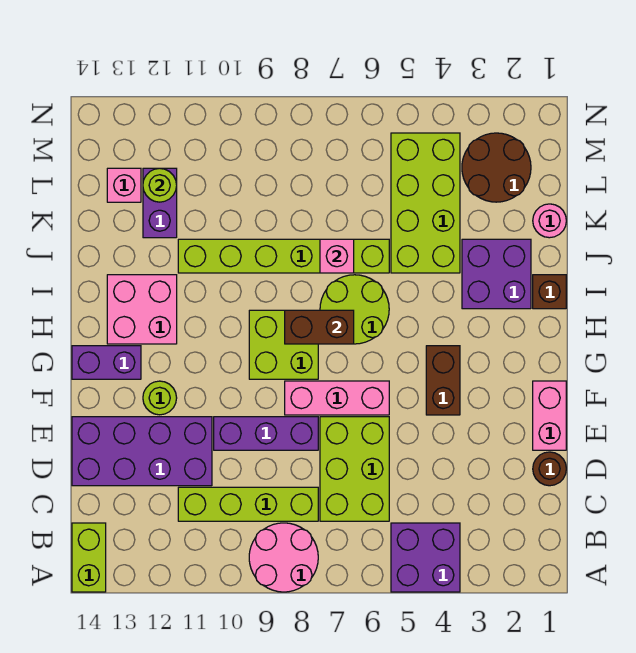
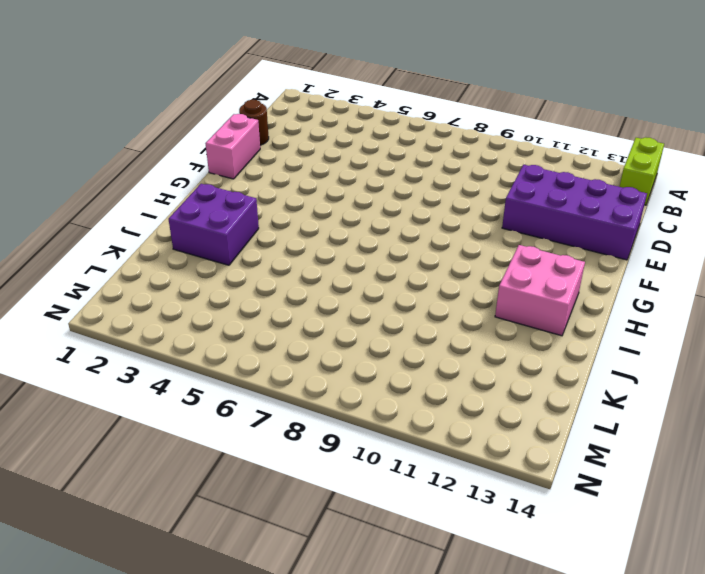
none -> purple 2x2 brick [391,523,460,592]
none -> pink 2x2 round brick [249,523,318,592]
none -> lime 2x3 brick [320,417,389,521]

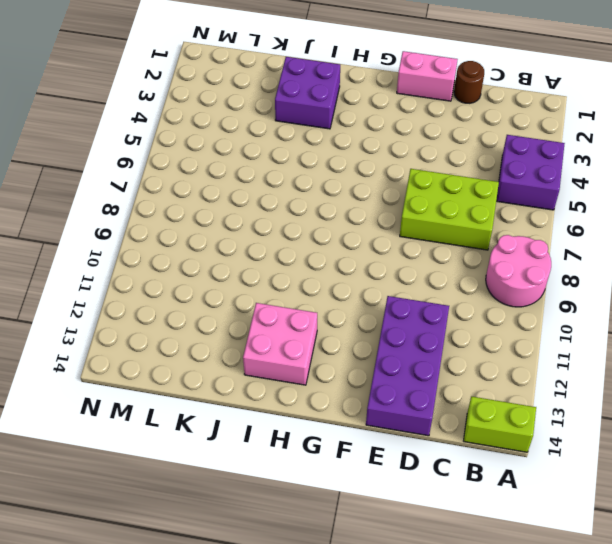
none -> lime 1x4 brick [178,487,318,521]
none -> purple 1x3 brick [214,417,318,450]
none -> brown 1x2 brick [426,346,460,415]

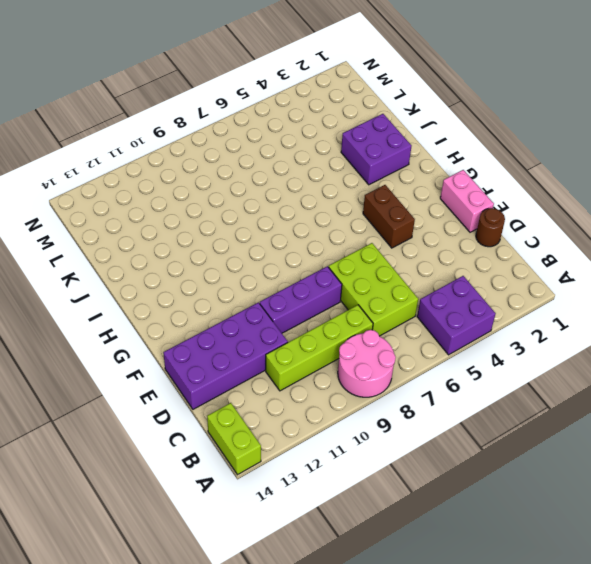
none -> pink 1x3 brick [285,381,389,415]
none -> lime 1x1 round brick [143,381,177,415]
none -> lime 2x2 brick [249,310,318,379]

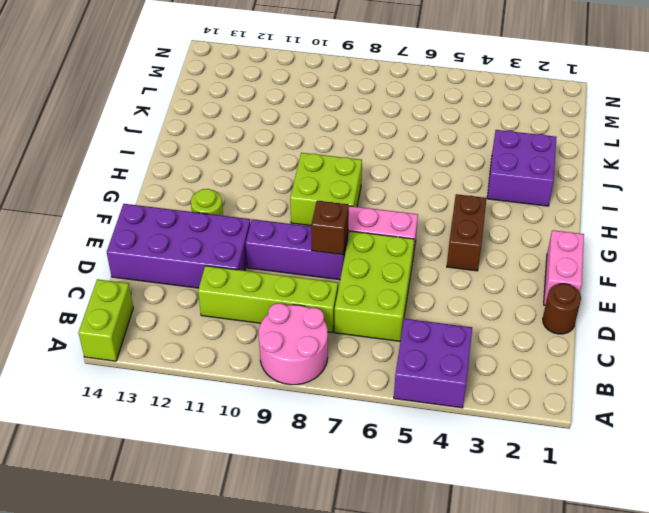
brown 1x1 brick [311,200,349,255] -> brown 1x1 brick moved to [533,275,566,309]
none -> purple 1x2 brick [72,346,141,379]
none -> lime 2x2 round brick [320,275,389,344]
none -> pink 2x2 brick [107,275,177,344]

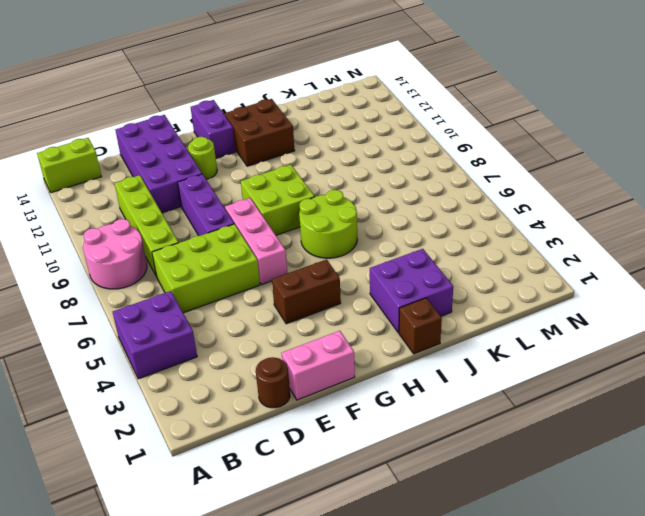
brown 2x2 brick [225,99,295,166] -> pink 2x2 brick [107,275,177,344]
none -> lime 2x4 brick [391,133,460,273]
none -> lime 1x6 brick [178,239,389,273]
none -> pink 1x1 round brick [533,204,566,238]

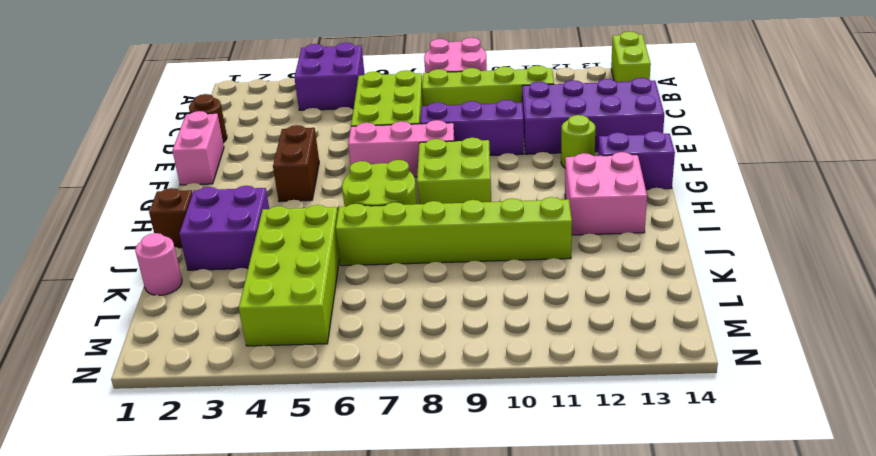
none -> purple 1x2 brick [143,168,177,238]
none -> brown 2x2 round brick [462,133,531,202]
none -> pink 1x1 brick [107,168,141,202]

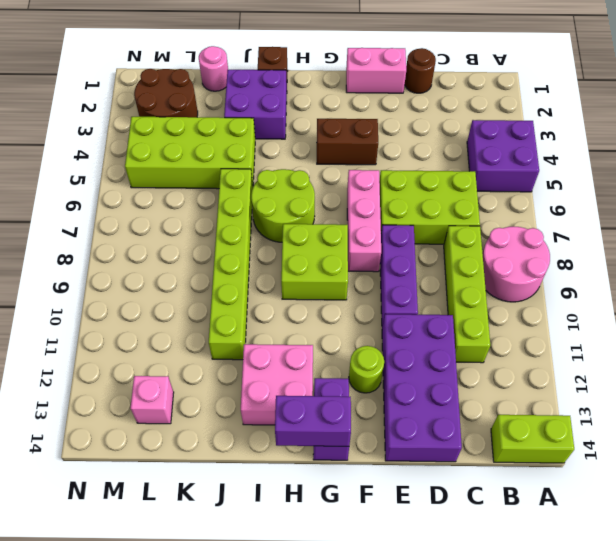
purple 1x2 brick [275,396,351,446] -> purple 1x2 brick moved to [143,168,177,238]
none -> brown 1x2 brick [285,310,354,344]
none -> pink 1x1 brick [320,239,354,273]
none -> lime 1x1 round brick [143,168,177,202]

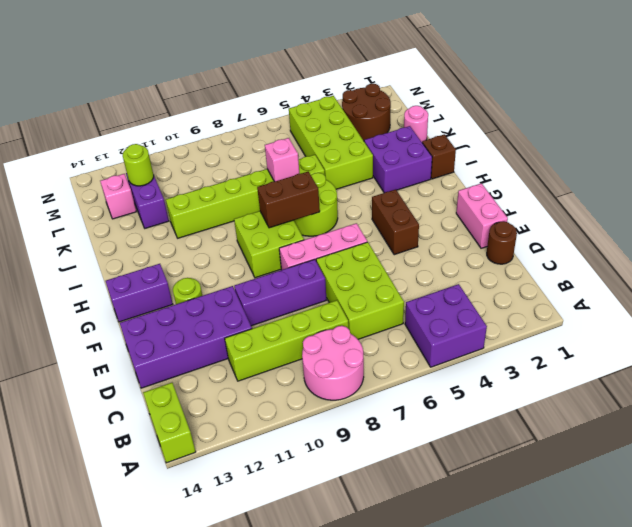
none -> pink 2x2 brick [107,275,177,344]

